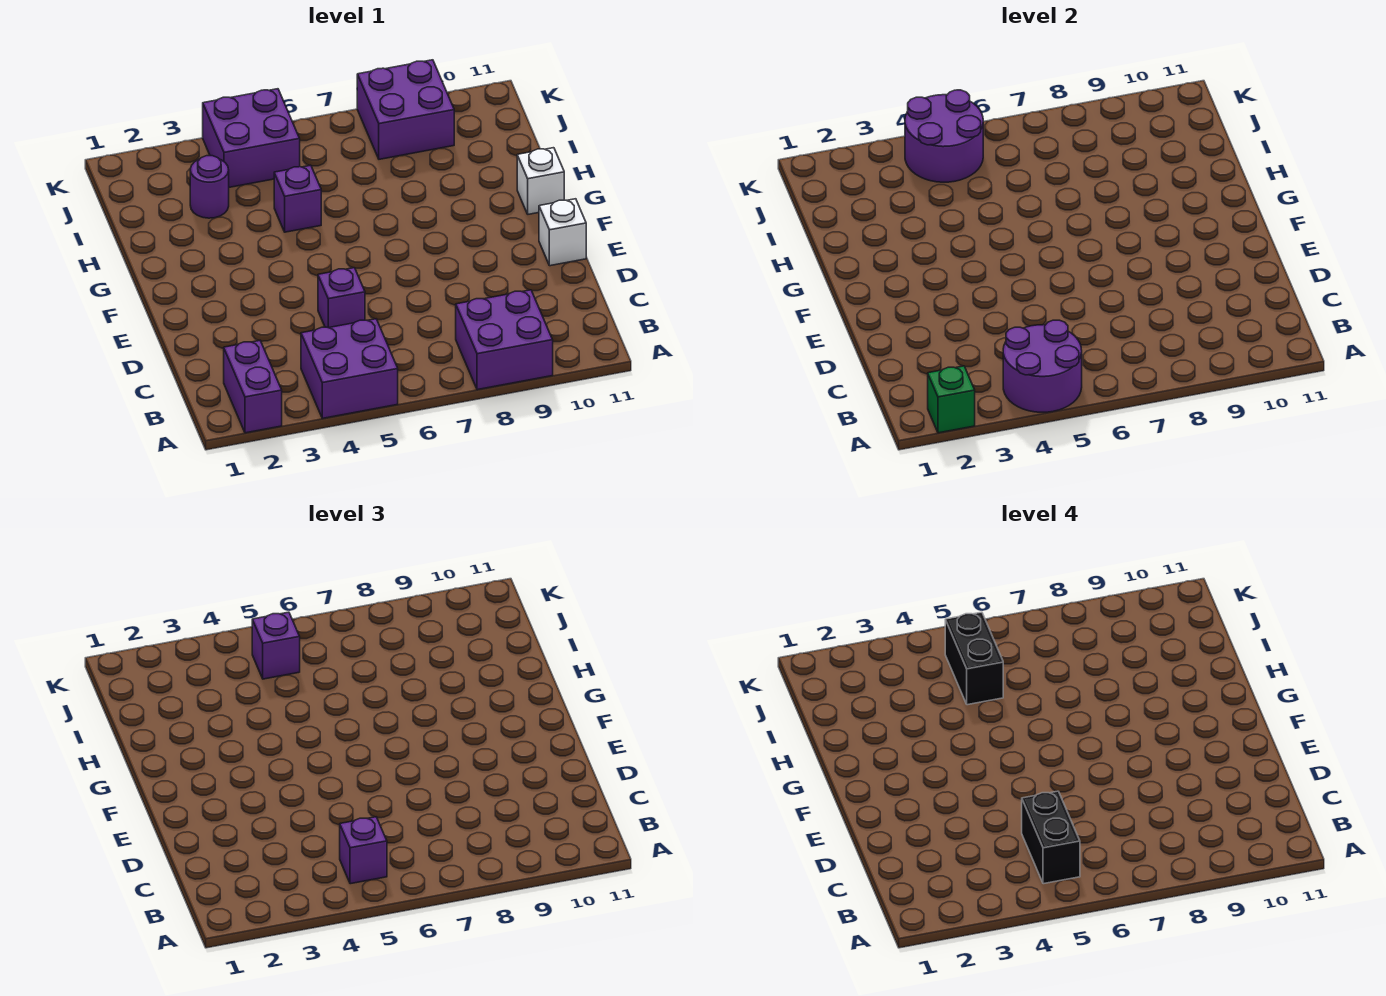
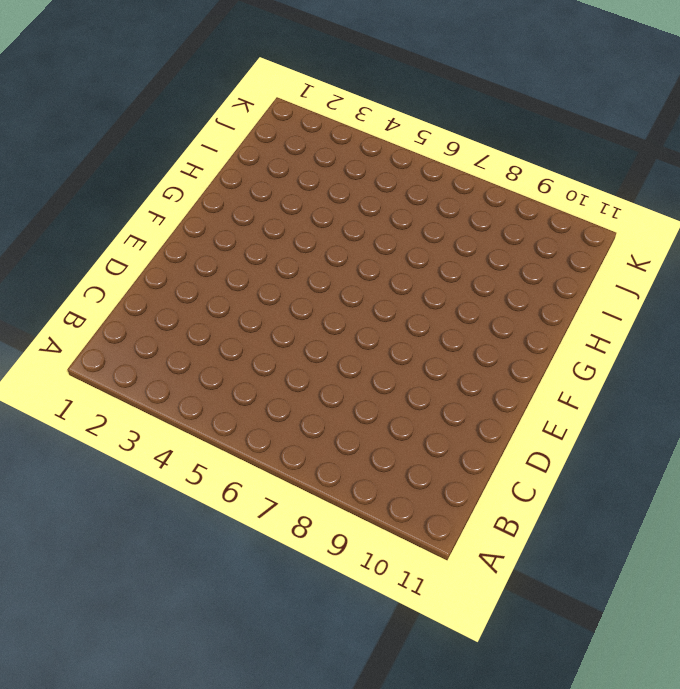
none -> purple 1x2 brick [224,341,282,433]
none -> purple 2x2 brick [301,319,398,418]
none -> purple 2x2 brick [456,290,553,390]

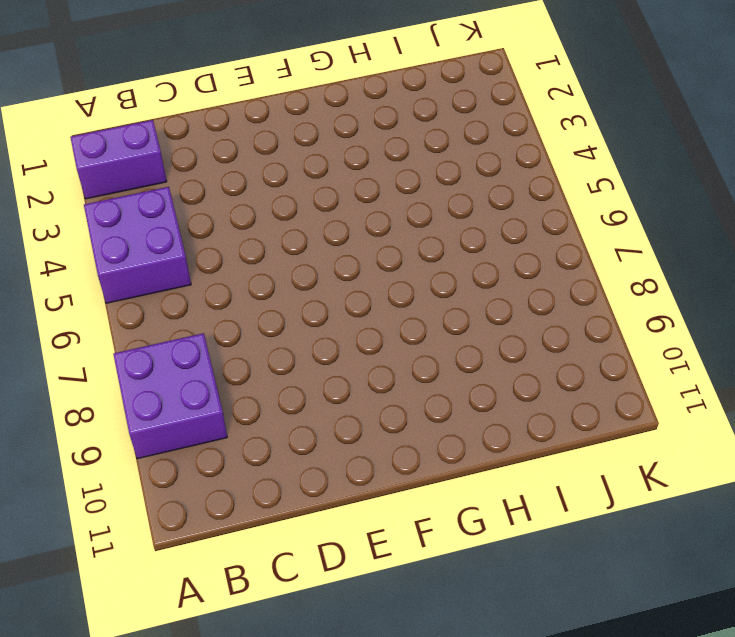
none -> purple 1x1 brick [318,268,365,328]
none -> white 1x1 brick [539,199,586,266]
none -> white 1x1 brick [517,148,564,214]

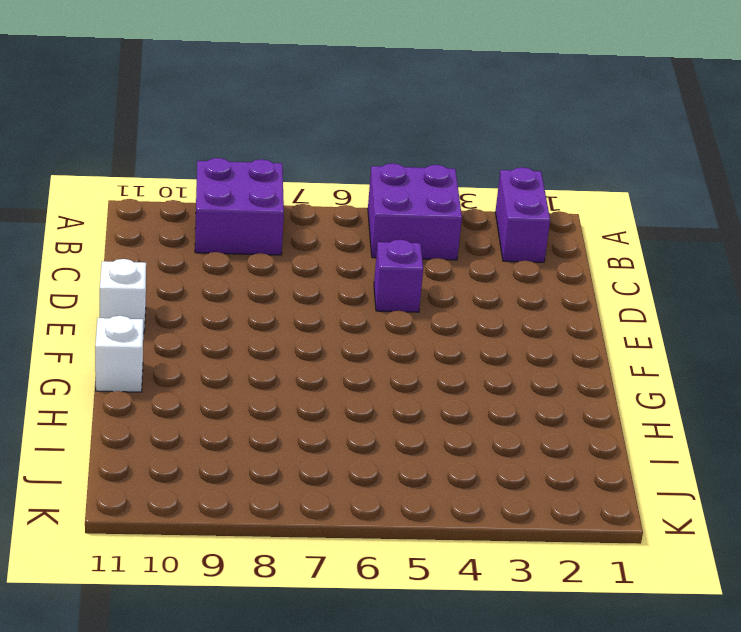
none -> purple 1x1 brick [274,165,321,232]
none -> purple 1x1 round brick [190,156,229,218]
none -> purple 2x2 brick [203,89,300,187]

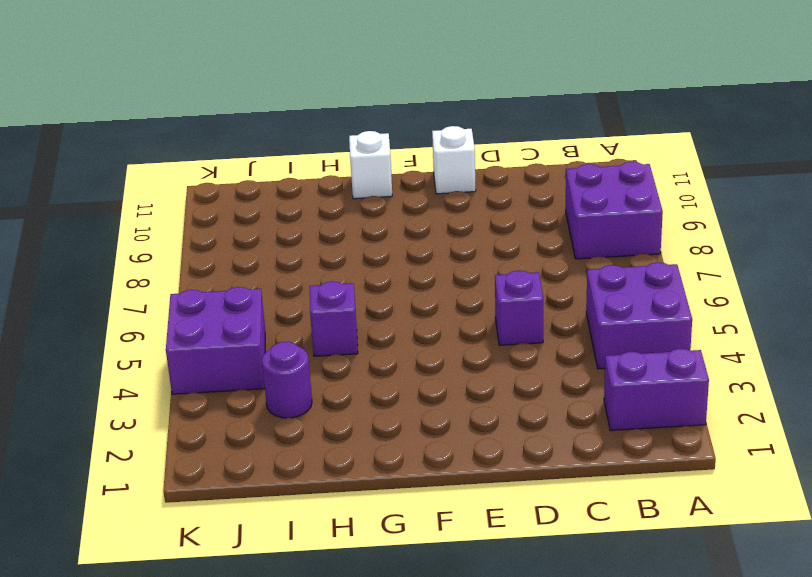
none -> purple 2x2 brick [357,60,454,159]
none -> green 1x1 brick [928,366,975,433]
none -> purple 2x2 round brick [1003,320,1082,412]

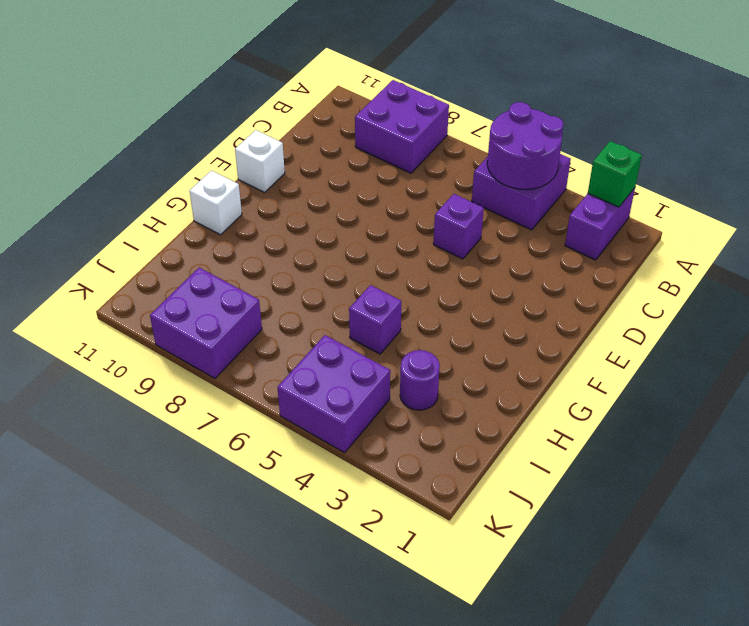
none -> purple 2x2 round brick [905,90,983,182]
none -> purple 1x1 brick [340,817,387,884]
none -> purple 1x1 brick [252,612,300,679]

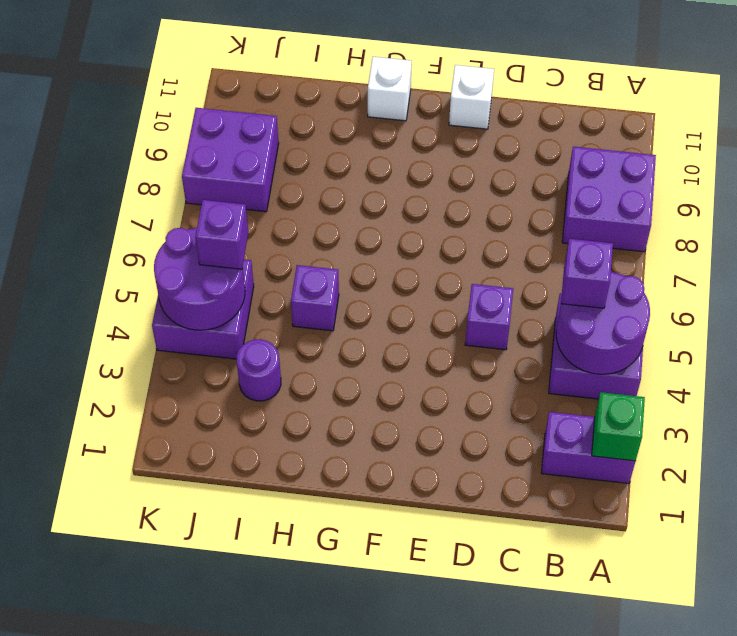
none -> black 1x2 brick [1022,791,1080,884]
none -> black 1x2 brick [945,612,1003,705]

